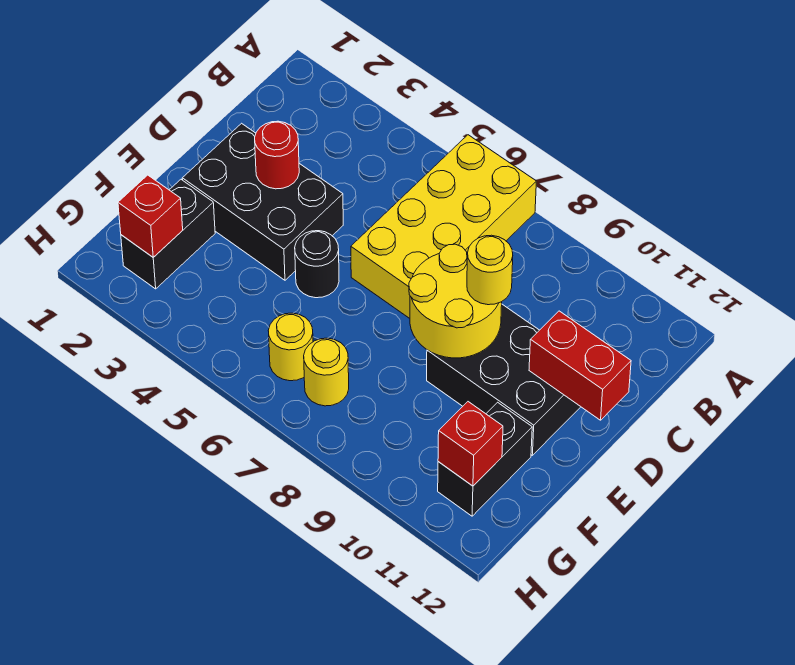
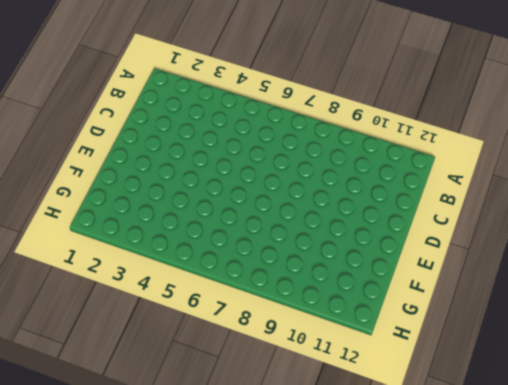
none -> yellow 2x4 brick [351,135,536,318]
none -> black 2x3 brick [182,123,343,280]
none -> black 2x3 brick [427,304,581,455]

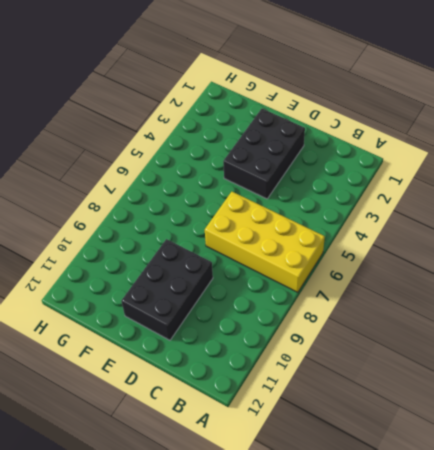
none -> black 1x1 round brick [295,231,339,298]
none -> black 1x2 brick [121,180,215,289]
none -> black 1x2 brick [438,402,532,516]

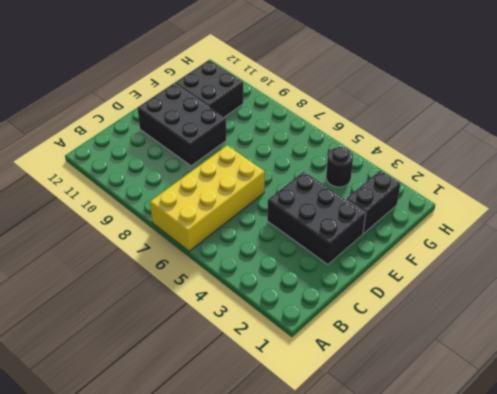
black 2x2 brick [175,60,243,117] -> black 1x2 brick [438,402,532,516]
black 1x1 round brick [326,147,353,187] -> black 1x1 round brick moved to [295,231,339,298]
none -> yellow 1x1 round brick [268,313,313,381]
none -> yellow 1x1 round brick [304,338,349,406]
none -> red 1x1 round brick [255,121,299,189]

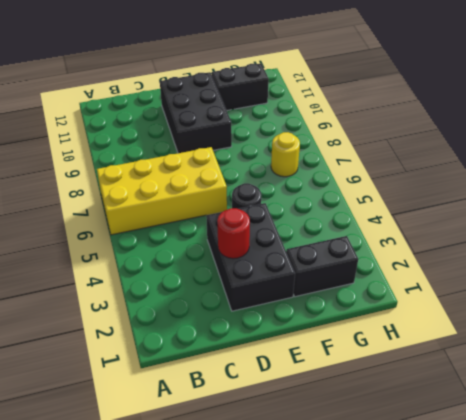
none -> yellow 1x1 round brick [268,313,313,381]
none -> yellow 2x2 round brick [409,244,502,358]
none -> red 1x2 brick [529,311,631,420]

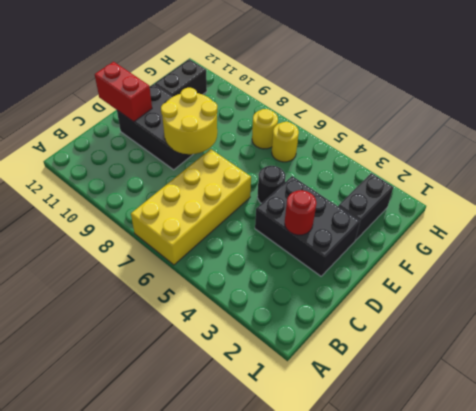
none -> red 1x1 brick [118,175,183,257]
none -> red 1x1 brick [438,402,503,486]
none -> yellow 1x1 round brick [467,235,513,305]

